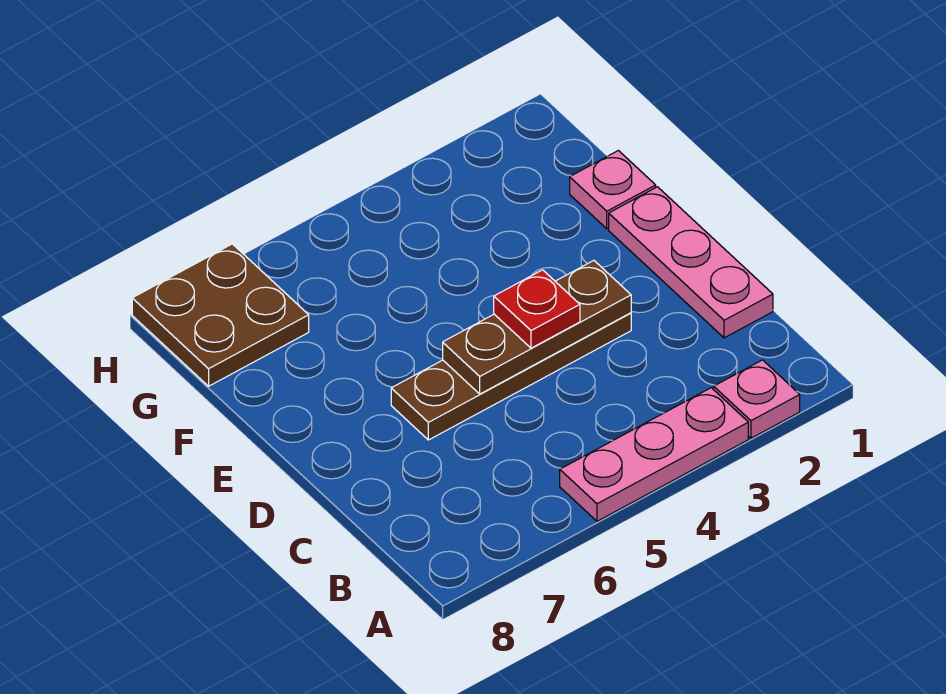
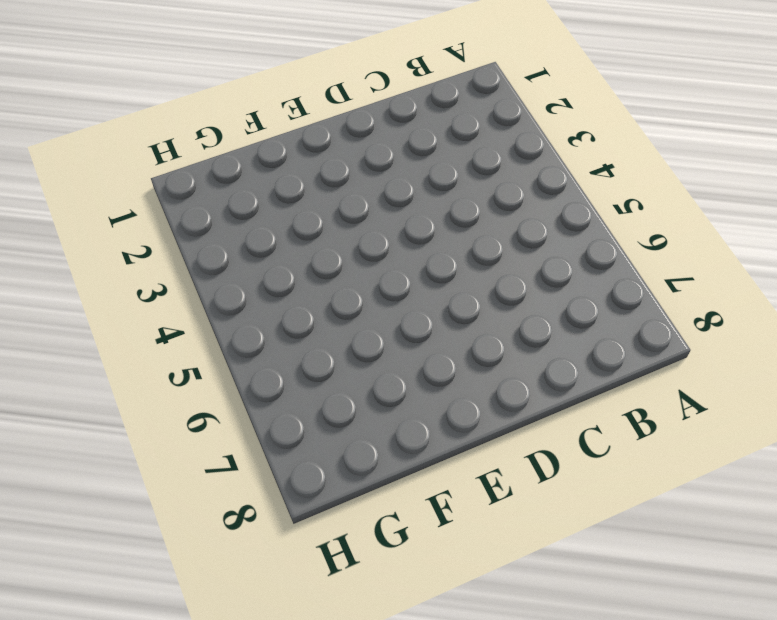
none -> pink 1x1 plate [714,360,800,438]
none -> pink 1x3 plate [560,388,748,521]

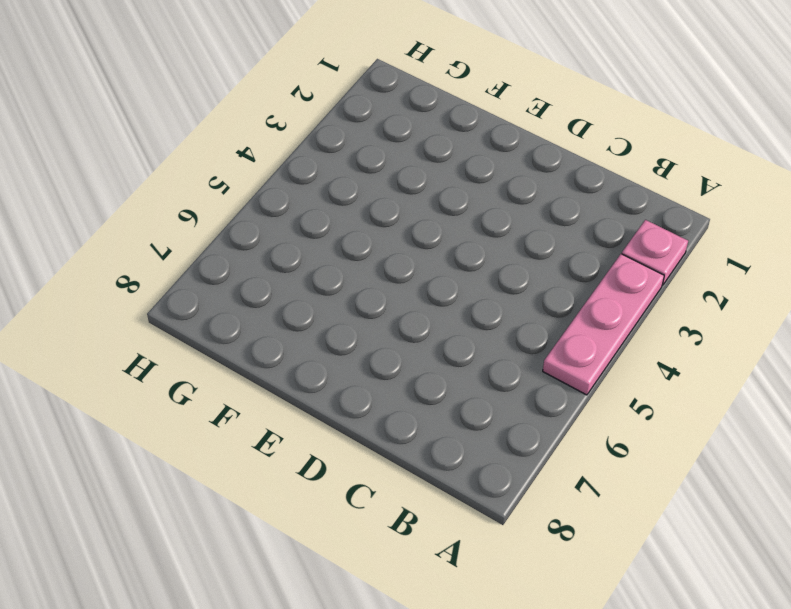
none -> pink 1x3 plate [609,187,773,338]
none -> brown 1x4 plate [391,313,631,440]

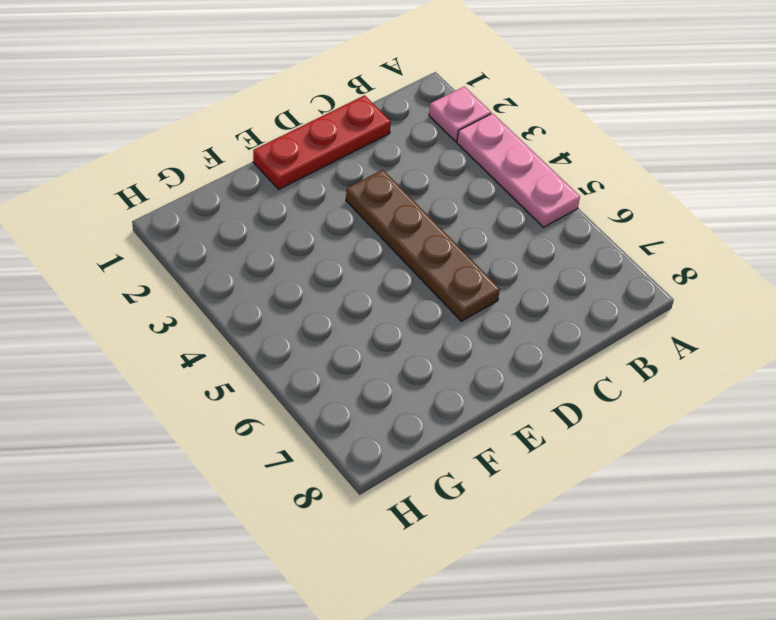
red 1x3 plate [253,95,391,189] -> pink 1x3 plate [609,187,773,338]
none -> pink 1x1 plate [570,151,656,229]
none -> brown 2x2 plate [132,244,309,386]

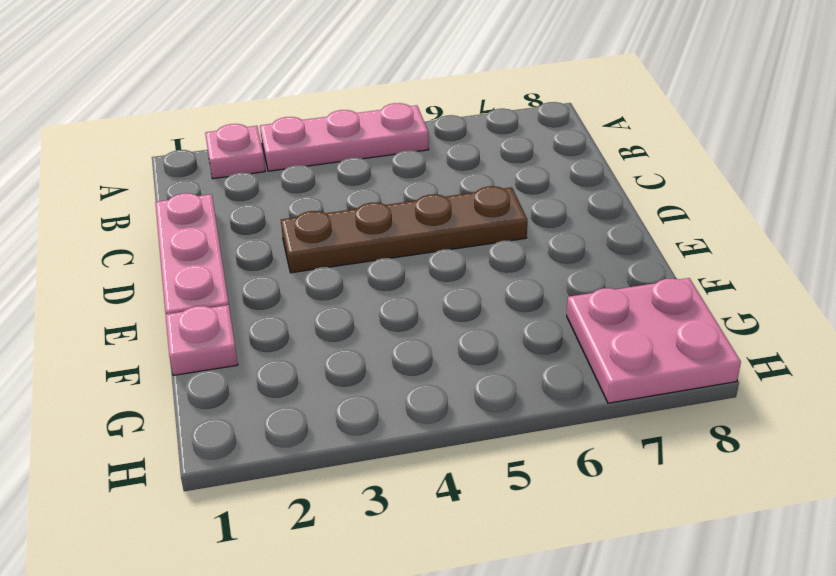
pink 2x2 plate [567,278,741,403] -> brown 2x2 plate [132,244,309,386]
none -> brown 1x3 plate [443,261,631,394]
none -> red 1x1 plate [494,270,580,348]

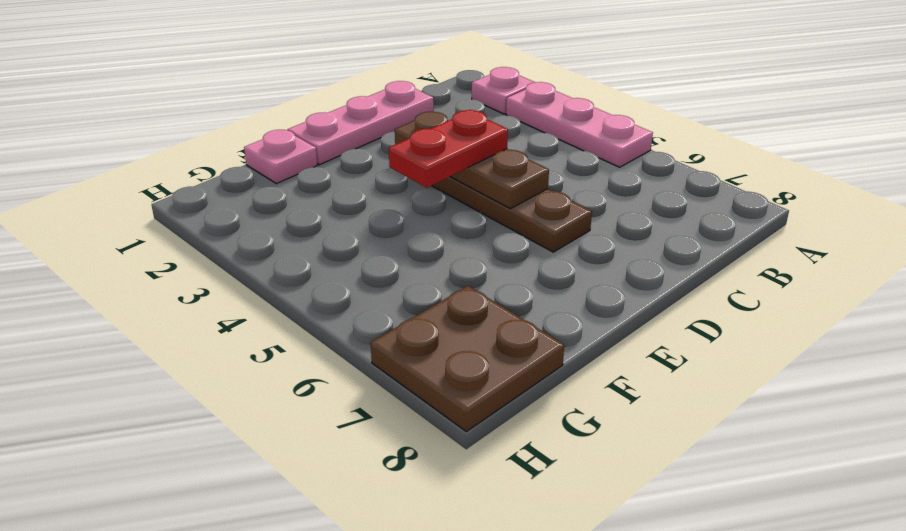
red 1x2 plate [389,110,508,188] -> red 1x1 plate [494,270,580,348]

